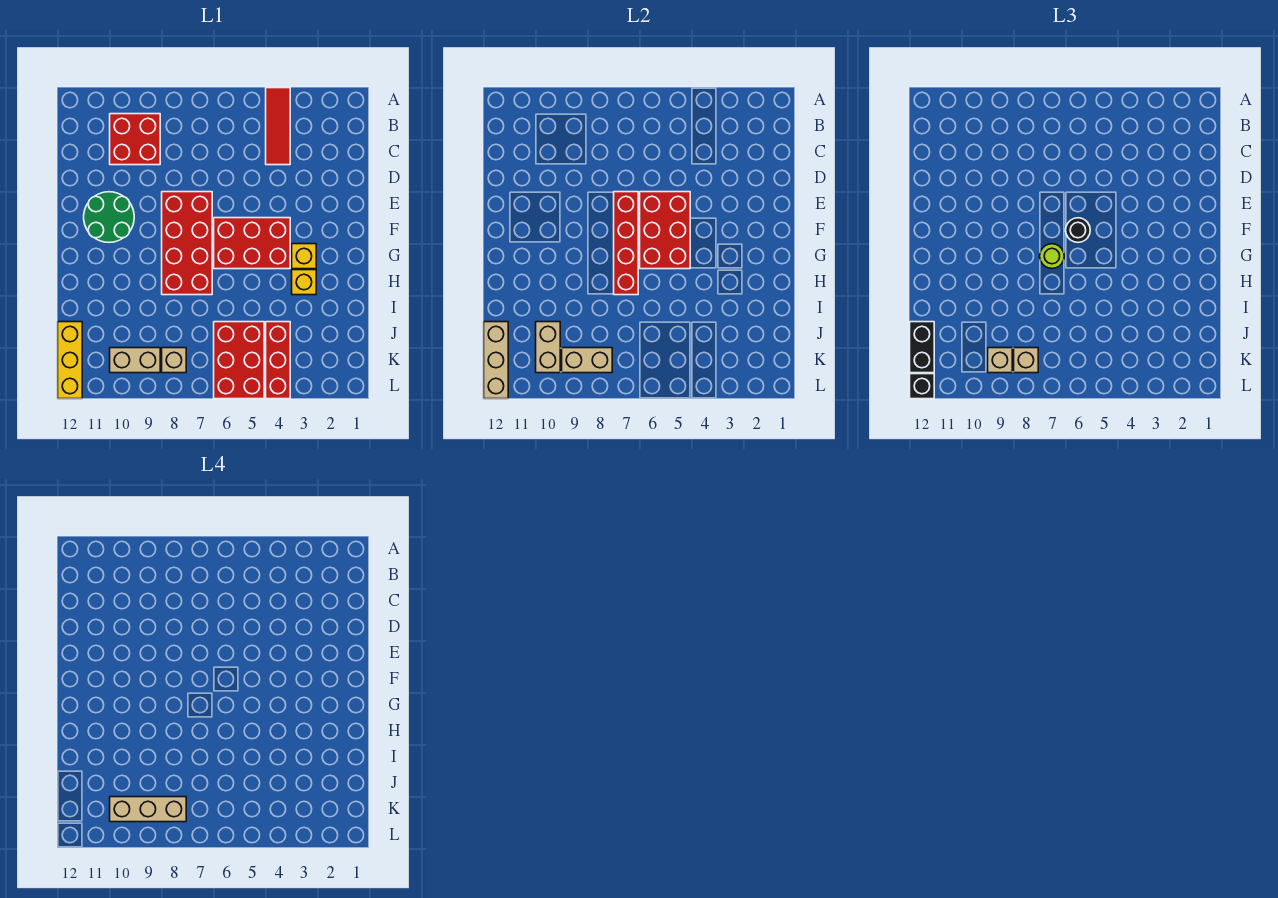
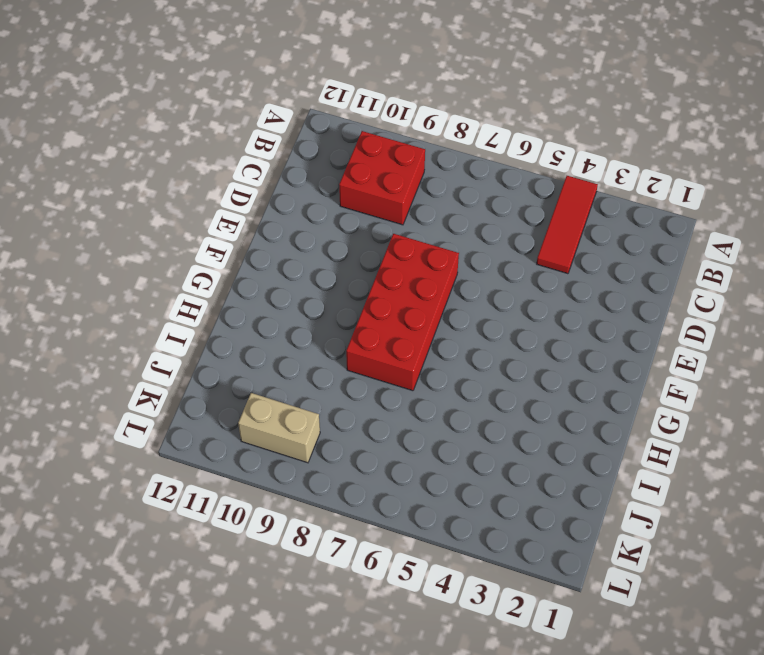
none -> green 2x2 round brick [84,192,134,242]
none -> red 2x3 brick [214,218,290,269]
none -> yellow 1x1 brick [292,244,316,269]

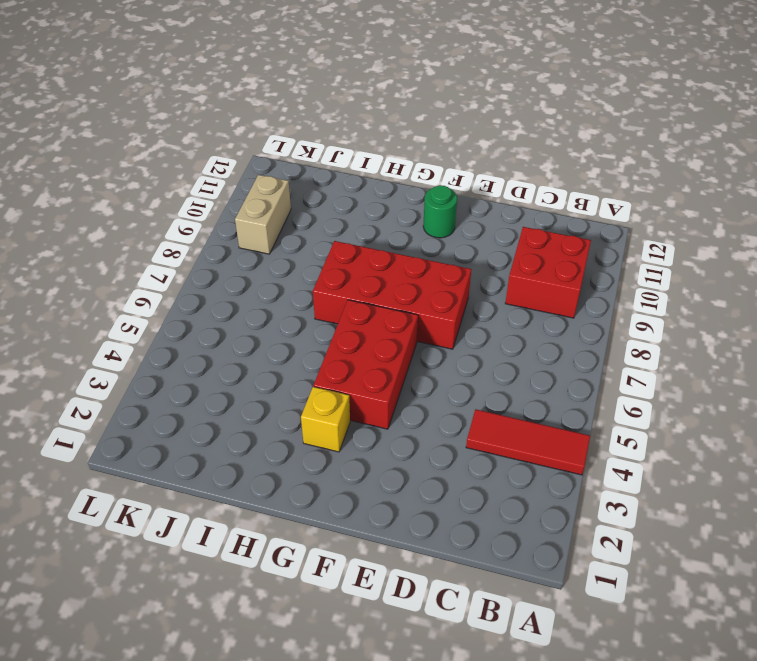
green 1x1 round brick [423,185,457,238] -> green 2x2 round brick [84,192,134,242]
none -> yellow 1x1 brick [292,270,316,295]
none -> red 1x3 brick [266,322,290,399]
none -> red 2x3 brick [214,322,264,399]

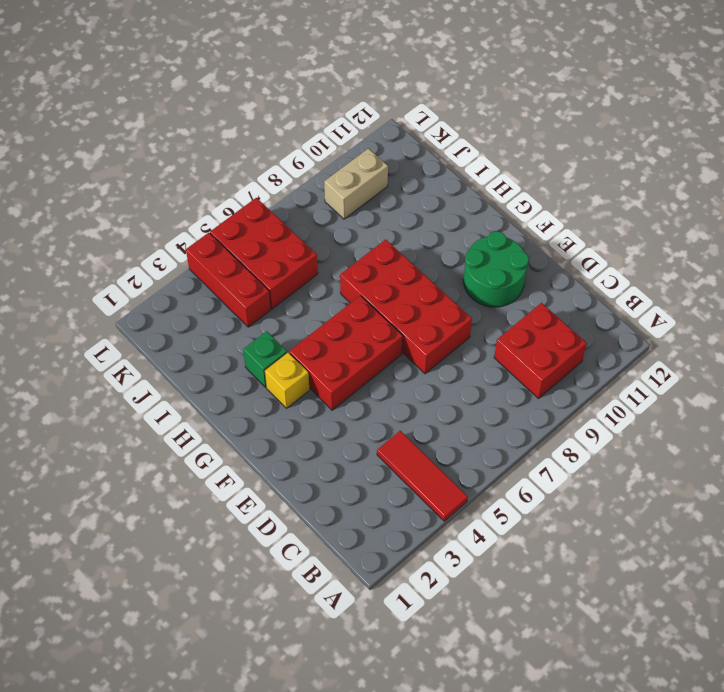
green 1x1 brick [243,331,287,387] -> yellow 1x1 brick [292,270,316,295]
none -> yellow 1x3 brick [58,322,82,399]
none -> tan 1x1 brick [162,348,186,373]
none -> red 2x3 brick [640,192,690,269]

